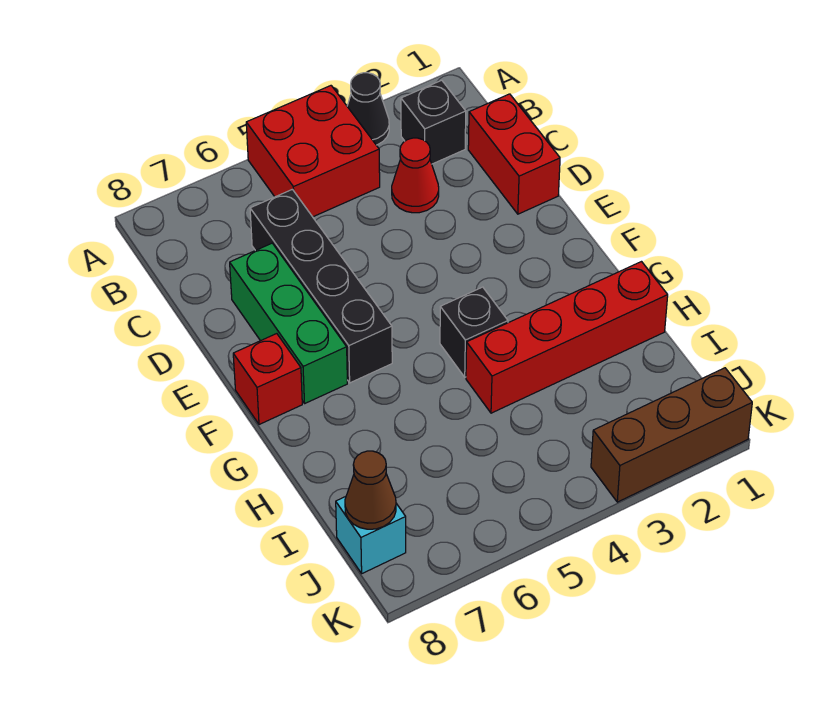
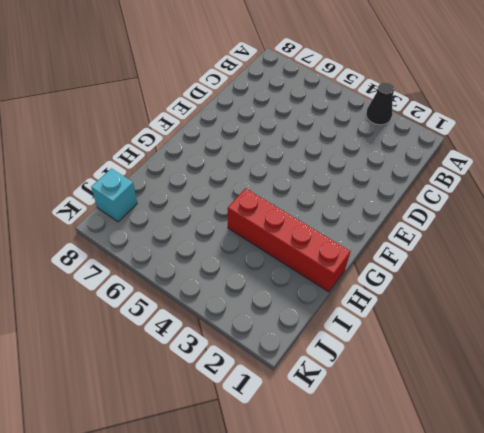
none -> red 2x2 brick [246,86,380,217]
none -> black 1x1 brick [401,80,466,164]
none -> red 1x2 brick [468,94,560,214]

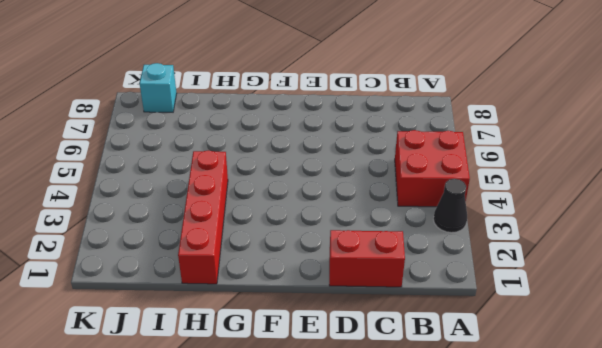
none -> black 1x1 brick [401,80,466,164]
none -> red 1x1 cone [392,138,439,213]
none -> black 1x4 brick [250,189,392,383]

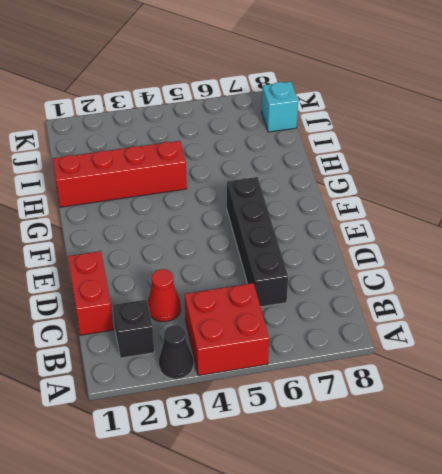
none -> green 1x3 brick [230,243,347,403]
none -> red 1x1 brick [233,334,302,424]
none -> black 1x1 brick [440,287,508,377]

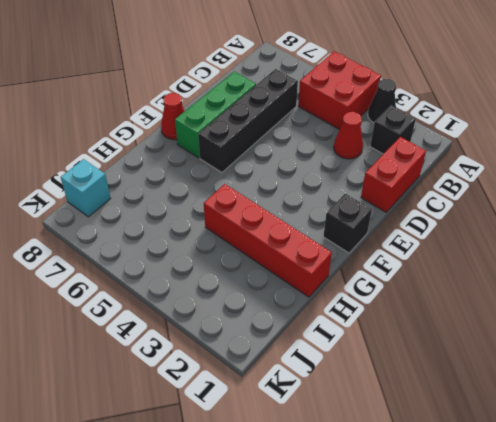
black 1x1 brick [323,193,372,253] -> black 1x1 brick moved to [440,287,508,377]
red 1x1 cone [161,93,185,140] -> red 1x1 brick [233,334,302,424]
none -> brown 1x3 brick [591,368,752,502]
none -> brown 1x1 cone [345,451,396,529]

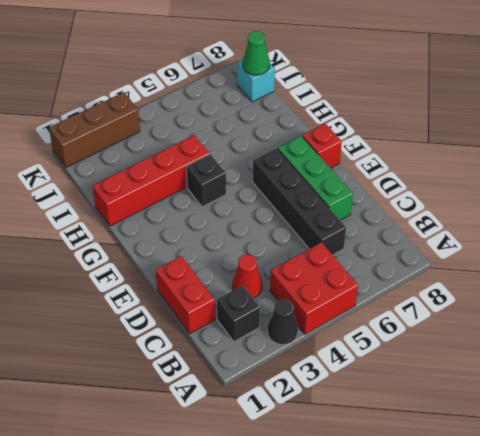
green 1x1 cone [243,31,270,75] -> brown 1x1 cone [345,451,396,529]

